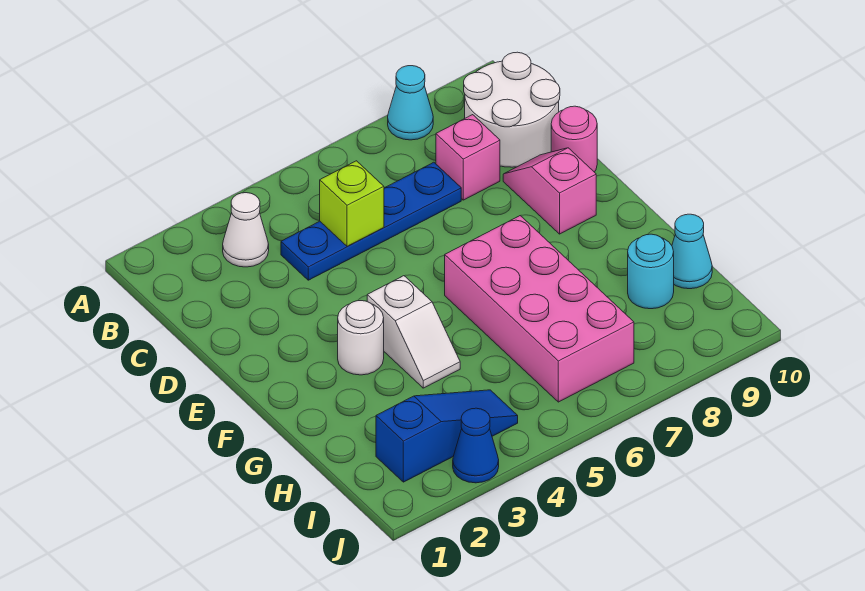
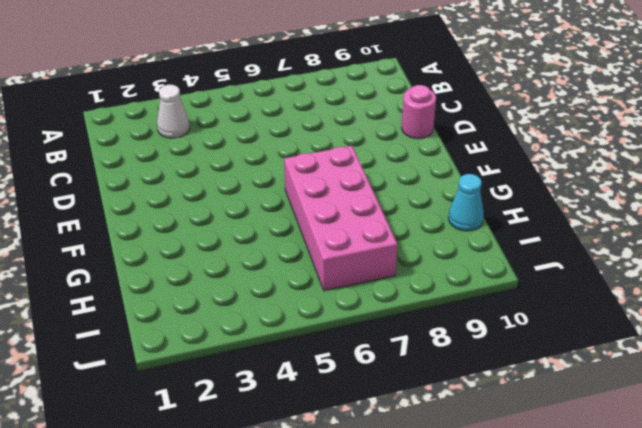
none -> cyan 1x1 cone [388,66,433,140]
none -> white 2x2 round brick [464,52,560,167]
none -> blue 1x4 plate [281,162,461,280]

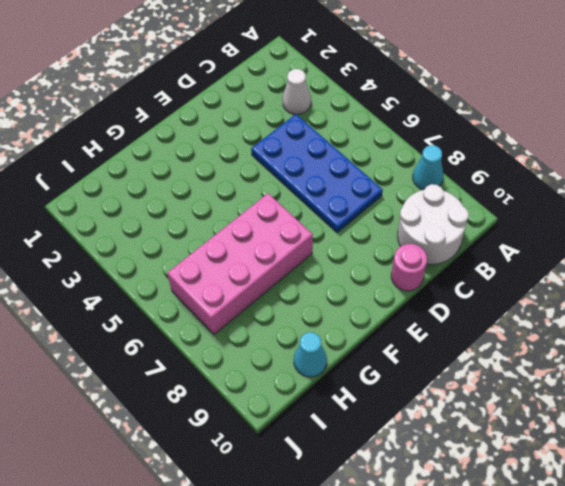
blue 2x4 plate [251,114,383,233] -> blue 1x4 plate [281,162,461,280]
none -> pink 1x1 brick [436,115,500,200]
none -> pink 1x2 slope [503,148,596,234]
none -> white 1x1 round brick [338,301,384,375]

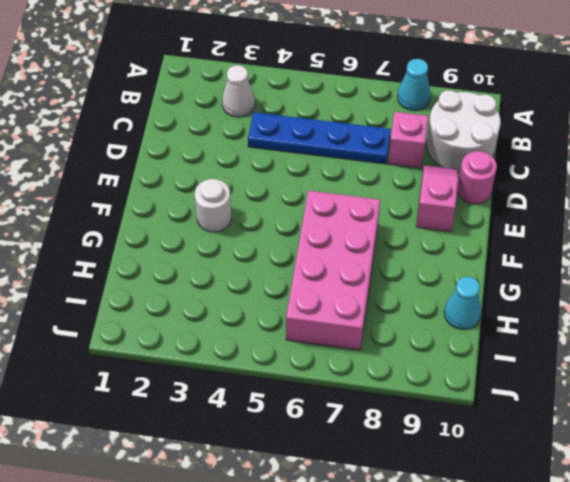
none -> white 1x2 slope [367,276,460,388]
none -> cyan 1x1 round brick [628,234,674,309]
none -> blue 1x3 slope [376,390,518,482]

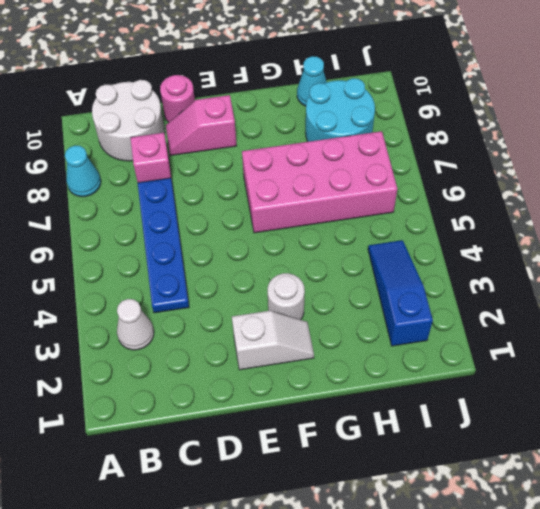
white 1x2 slope [232,311,314,370] -> white 1x2 slope moved to [367,276,460,388]
cyan 2x2 round brick [305,78,375,142] -> cyan 1x1 round brick [628,234,674,309]
none -> blue 1x1 cone [453,408,499,483]
none -> lime 1x1 brick [320,161,384,247]

